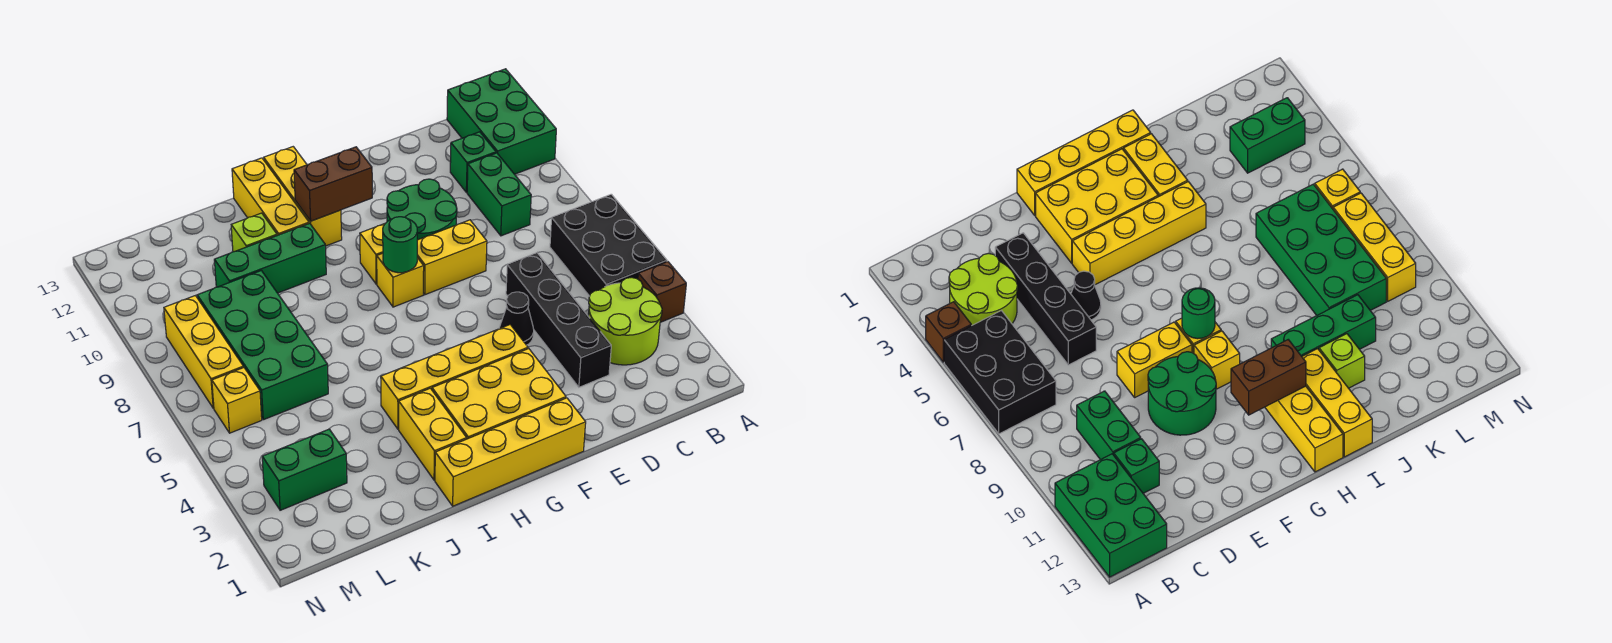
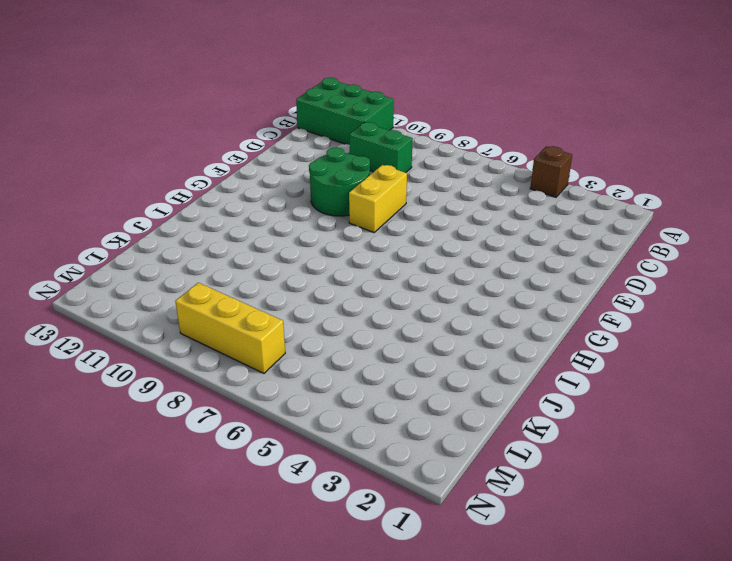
none -> black 2x3 brick [550,194,667,296]
none -> lime 2x2 round brick [588,277,662,365]
none -> green 1x1 brick [450,132,496,192]

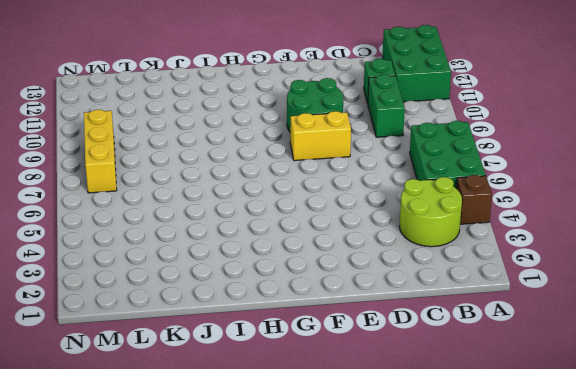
green 2x3 brick [410,121,486,188] -> black 2x3 brick [550,194,667,296]
none -> black 1x4 brick [506,253,611,387]
none -> black 1x1 cone [499,292,534,345]
none -> yellow 1x4 brick [435,398,586,506]

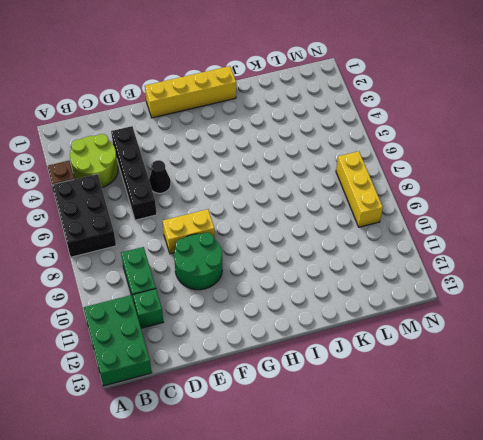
none -> yellow 2x3 brick [432,349,566,439]
none -> yellow 1x4 brick [381,325,528,429]
none -> yellow 1x1 brick [377,253,424,307]

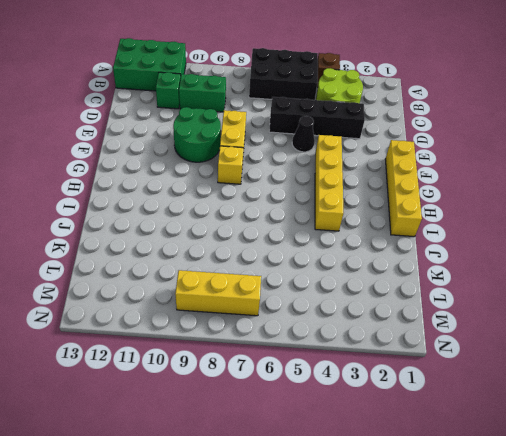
none -> yellow 2x3 brick [432,349,566,439]
none -> yellow 1x1 brick [360,224,384,284]
none -> yellow 1x3 brick [264,147,342,246]

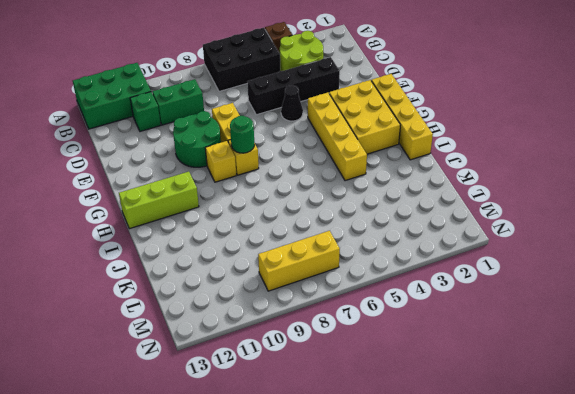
lime 1x3 brick [119,172,199,229] -> yellow 1x3 brick [264,147,342,246]
none -> yellow 1x2 brick [399,388,467,480]
none -> green 1x3 brick [214,223,326,293]
none -> yellow 1x3 brick [232,158,309,235]

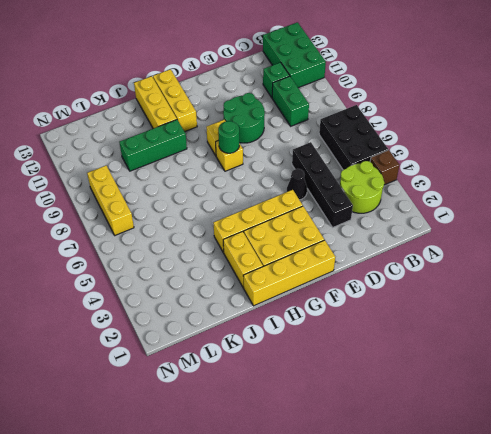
none -> yellow 1x2 brick [417,220,487,295]
none -> lime 1x1 brick [231,213,277,252]
none -> green 2x4 brick [197,270,328,420]

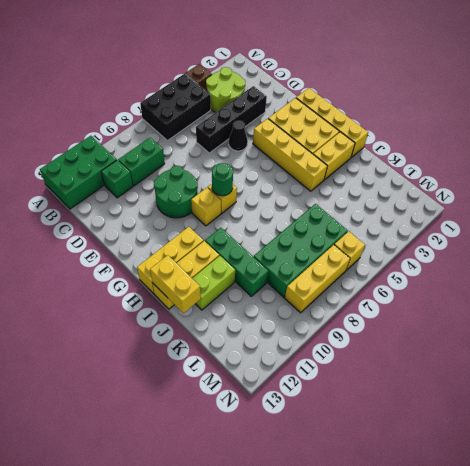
yellow 1x2 brick [150,255,201,313] -> yellow 1x2 brick moved to [417,220,487,295]
lime 1x2 brick [192,256,235,310] -> lime 1x1 brick [231,213,277,252]
none -> green 1x2 brick [262,429,347,510]
none -> brown 1x2 brick [294,147,372,221]

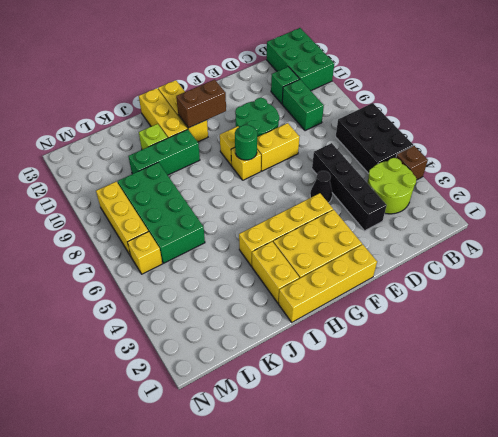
none -> green 1x2 brick [262,429,347,510]

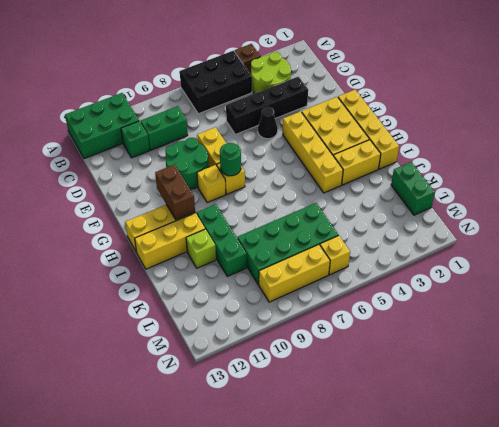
green 1x2 brick [391,162,435,215] -> green 1x2 brick moved to [262,429,347,510]

